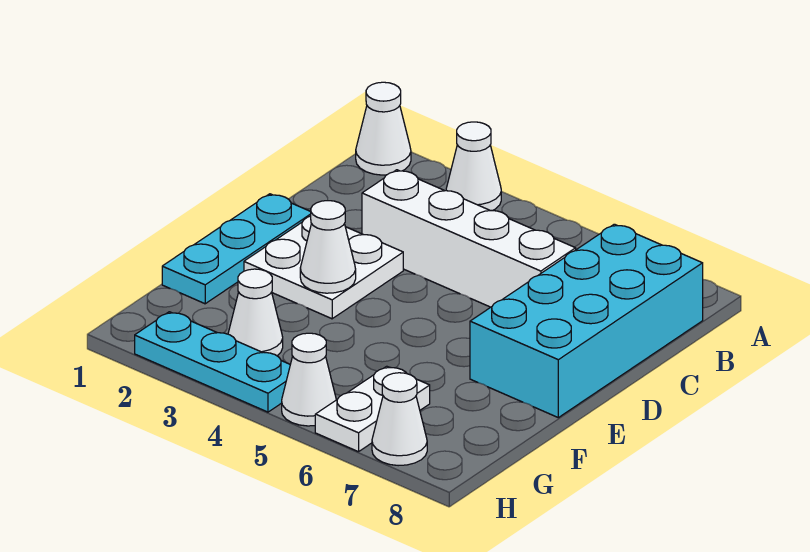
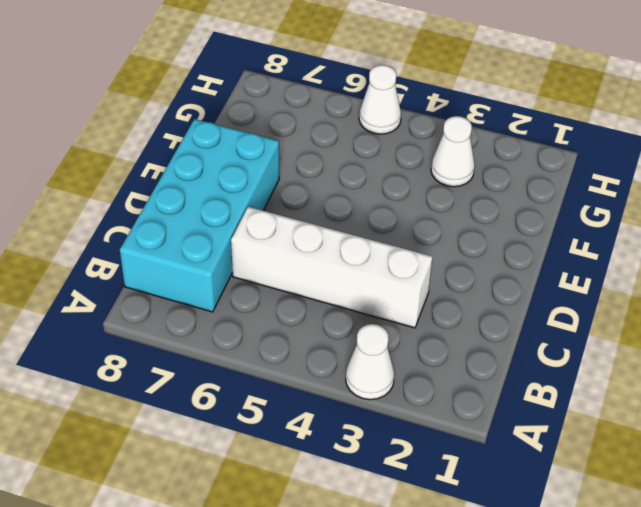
none -> white 1x1 cone [356,82,411,175]
none -> cyan 1x3 plate [162,194,311,304]
none -> white 2x2 plate [244,216,403,319]

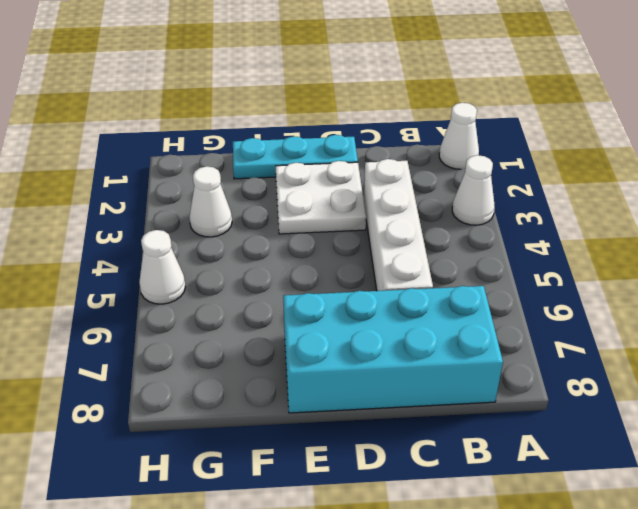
none -> white 1x2 plate [315,366,430,452]
none -> cyan 1x3 plate [135,312,290,412]
none -> white 1x1 cone [372,373,427,466]

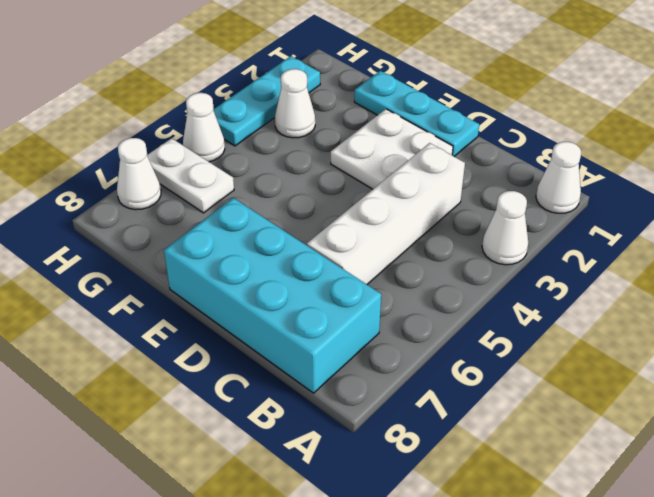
none -> white 1x1 cone [300,201,356,293]

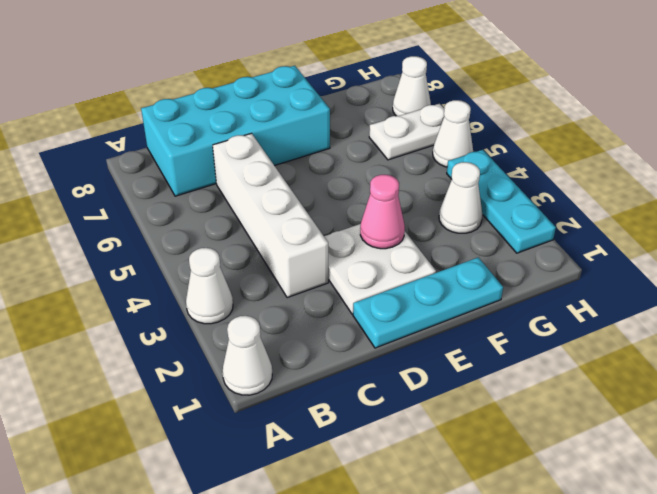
pink 1x1 cone [360,175,405,249] -> white 1x1 cone [300,201,356,293]

